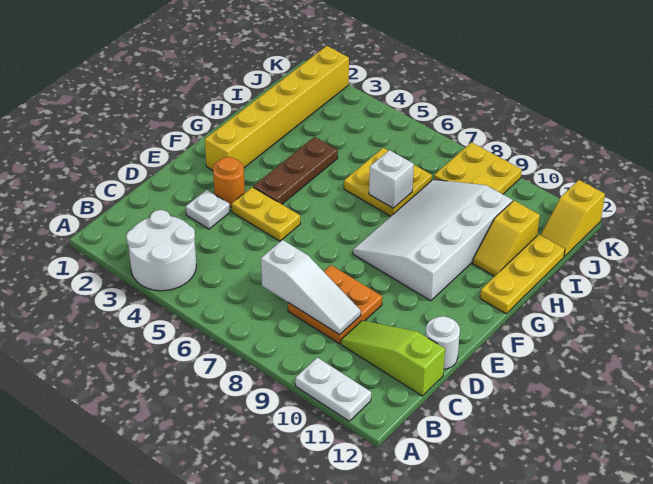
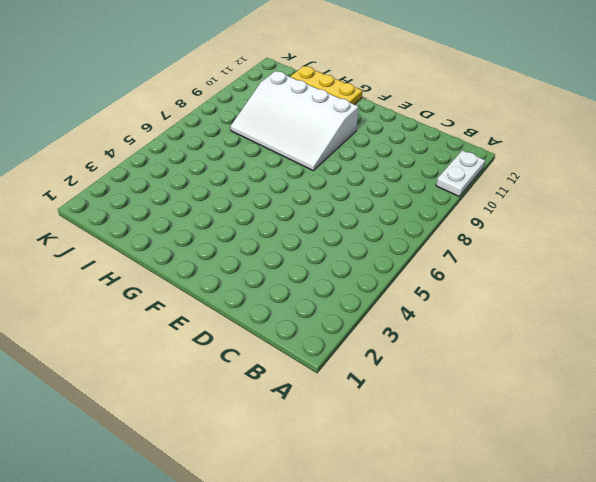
none -> white 2x2 round brick [126,210,196,291]
none -> orange 2x2 plate [288,265,382,344]
none -> lime 1x3 slope [341,321,445,396]

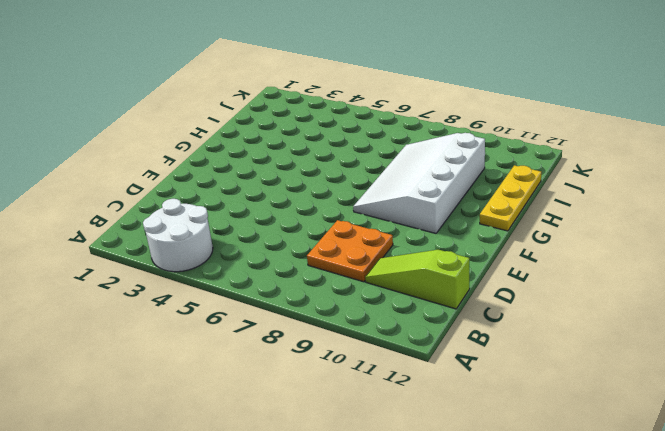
none -> white 1x2 plate [295,358,371,421]
none -> white 1x1 plate [186,190,230,229]
none -> white 1x1 round brick [425,316,460,369]

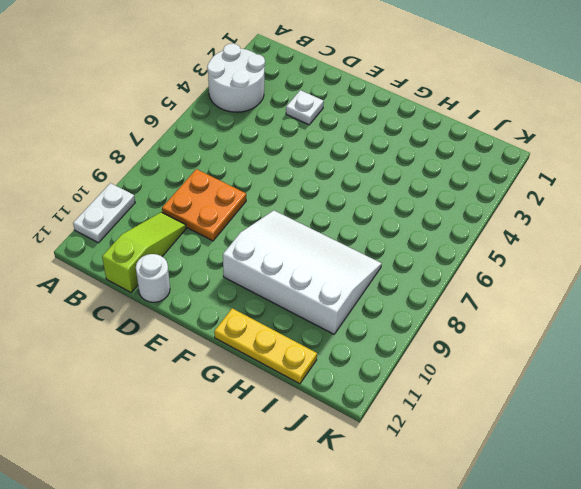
none -> orange 1x1 round brick [213,157,245,207]
none -> yellow 1x2 plate [232,187,300,241]
none -> yellow 1x6 brick [205,46,349,170]

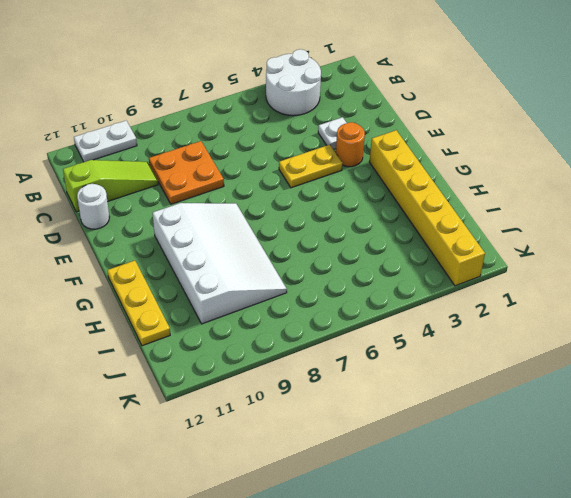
none -> brown 1x3 plate [253,137,338,204]
none -> yellow 2x2 plate [344,148,432,216]
none -> yellow 1x2 slope [473,201,540,276]

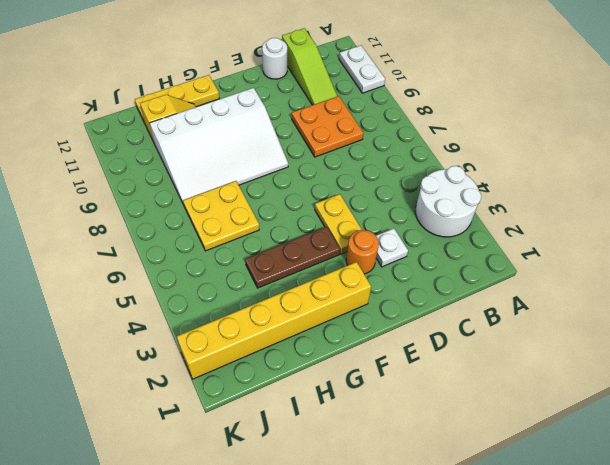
none -> yellow 2x2 plate [434,142,521,194]
none -> yellow 1x2 slope [541,180,605,257]
none -> white 1x3 slope [261,240,361,335]

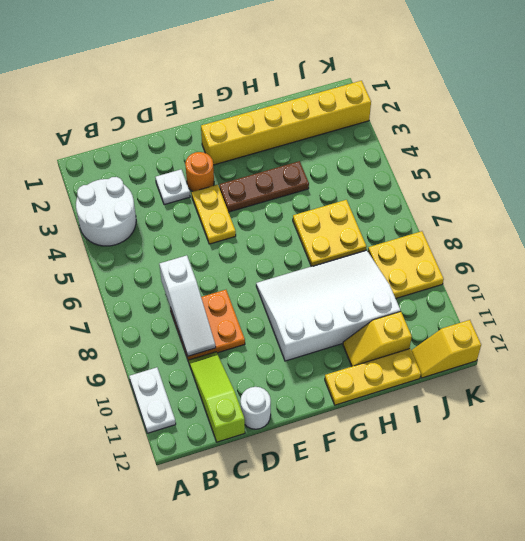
none -> white 1x1 brick [369,150,414,208]

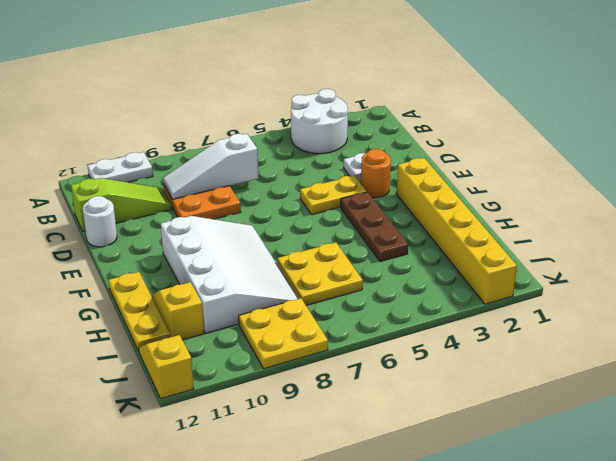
none -> white 1x1 brick [369,150,414,208]

